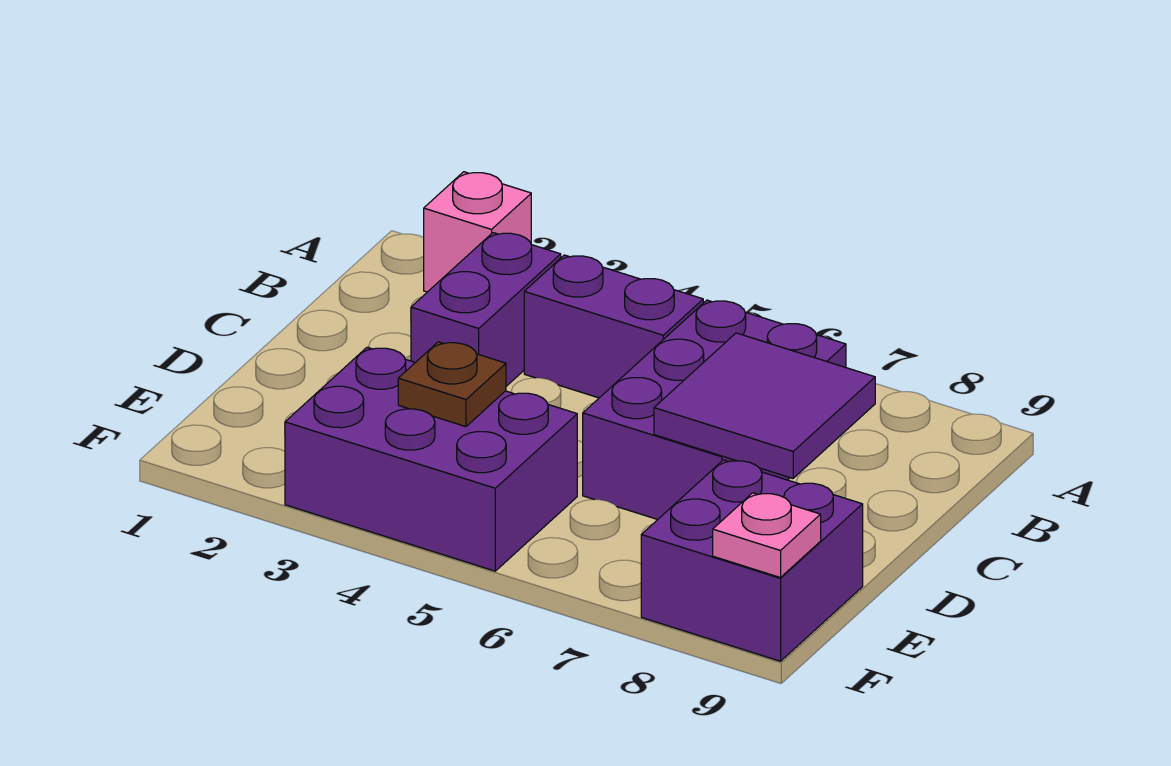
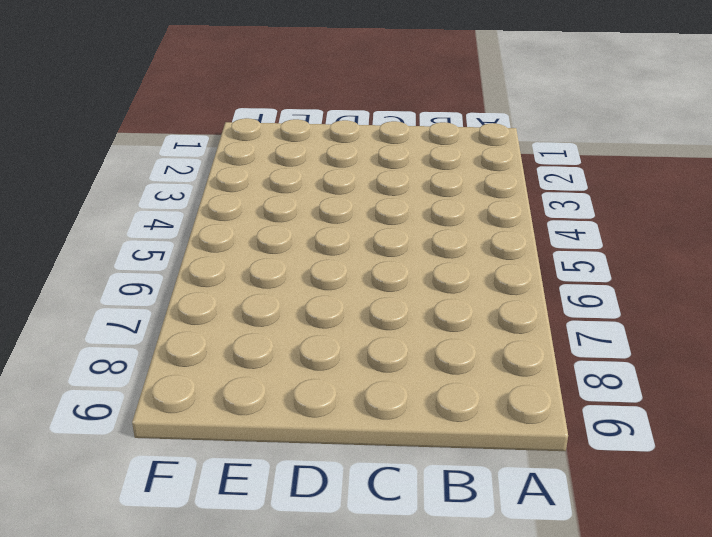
none -> pink 1x1 brick [424,172,531,292]
none -> purple 1x2 brick [411,233,561,386]

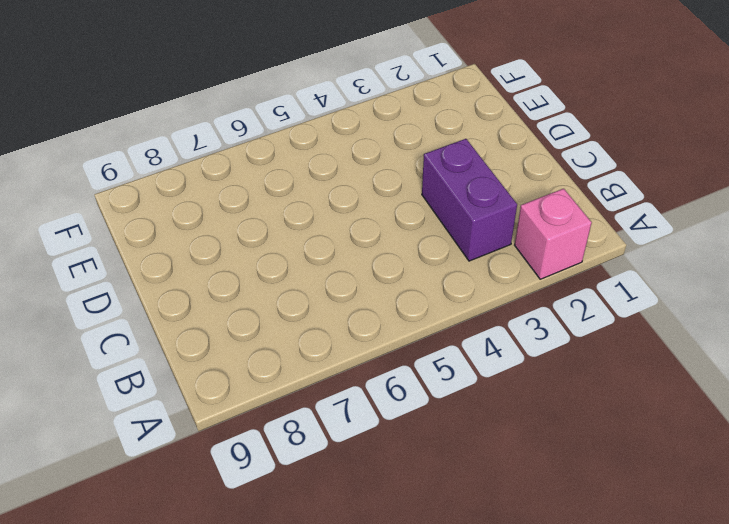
none -> purple 1x2 brick [524,255,703,398]
none -> purple 2x3 brick [583,300,846,519]

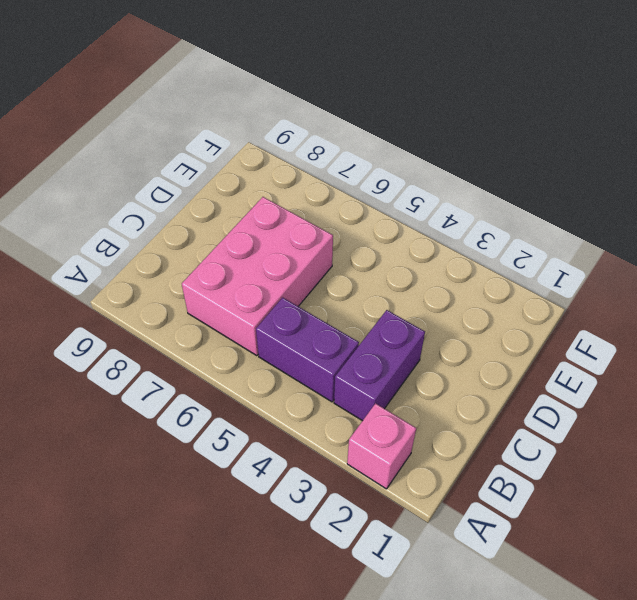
pink 2x3 brick [182,197,333,356] -> purple 2x3 brick [583,300,846,519]
none -> purple 2x3 brick [285,347,577,571]
none -> purple 2x2 brick [641,460,863,661]

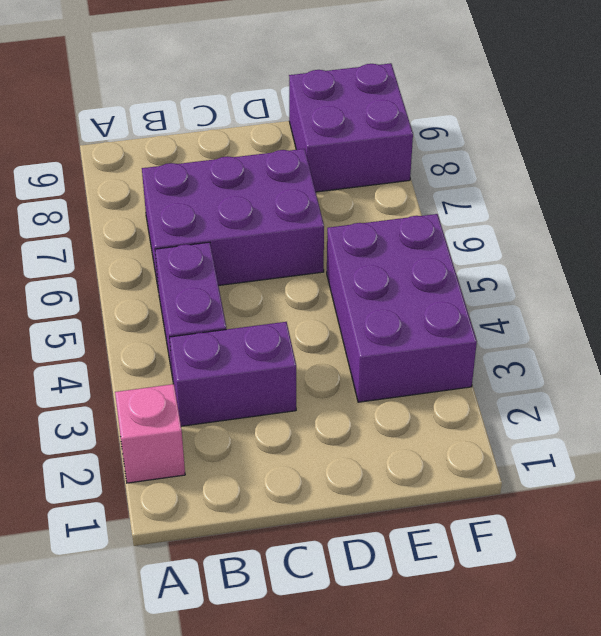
none -> purple 2x2 tile [654,333,875,478]
none -> brown 1x1 plate [398,342,506,427]

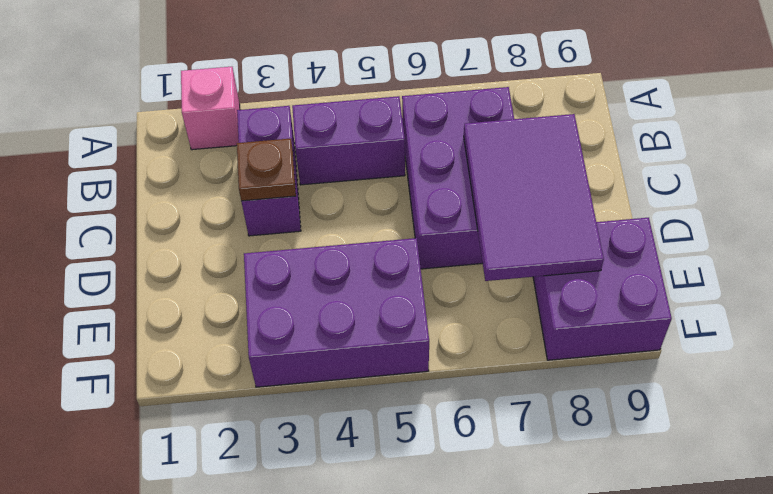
brown 1x1 plate [237,138,296,201] -> brown 1x1 plate moved to [398,342,506,427]
purple 2x3 tile [464,114,604,281] -> purple 2x2 tile [654,333,875,478]
none -> pink 1x1 plate [713,493,821,578]

